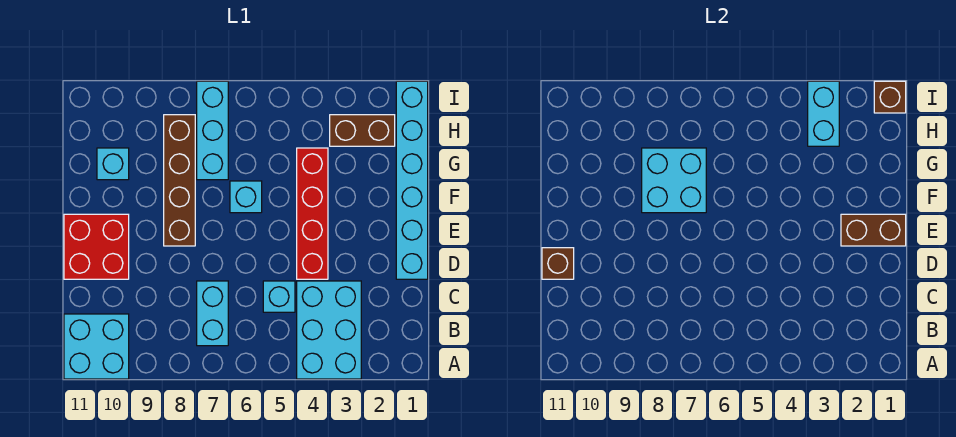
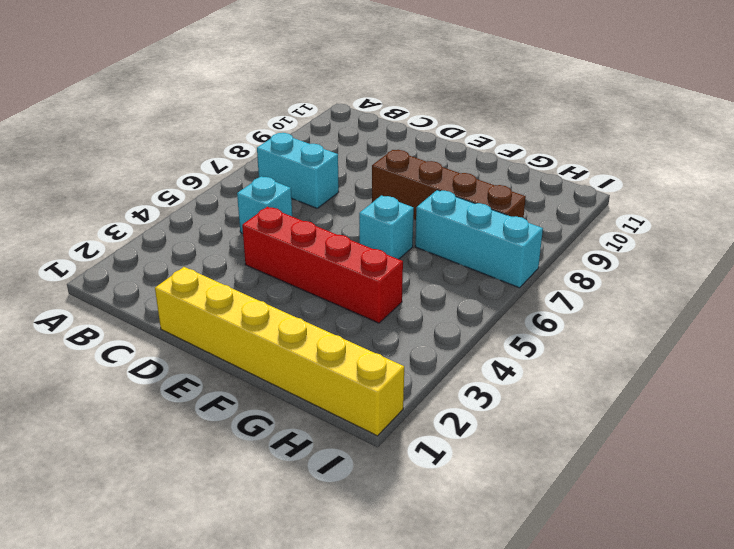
yellow 1x6 brick [155,267,404,436] -> cyan 1x6 brick [396,81,428,279]
none -> cyan 2x3 brick [297,281,361,379]
none -> cyan 2x2 brick [64,314,129,379]
none -> red 2x2 brick [64,214,129,279]

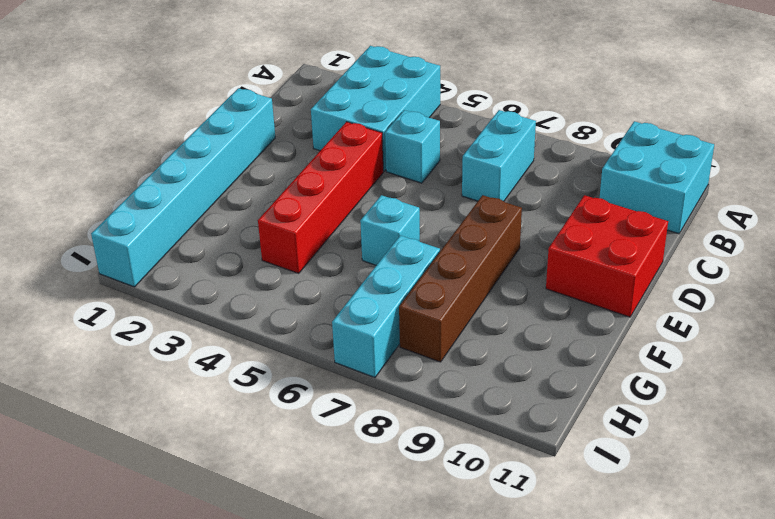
none -> cyan 1x1 brick [97,148,129,180]
none -> brown 1x2 brick [330,115,395,146]
none -> brown 1x1 brick [542,248,574,279]

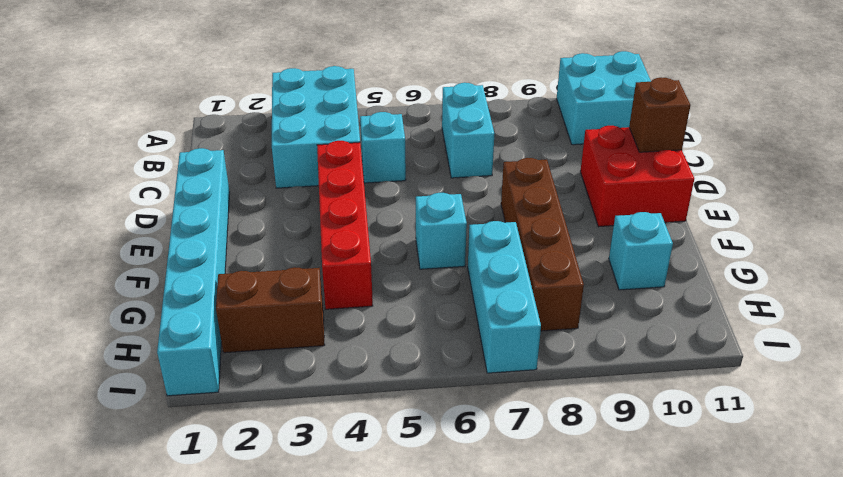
none -> brown 1x2 brick [841,214,906,246]
none -> cyan 2x2 brick [642,148,706,213]
none -> cyan 1x2 brick [808,81,839,146]

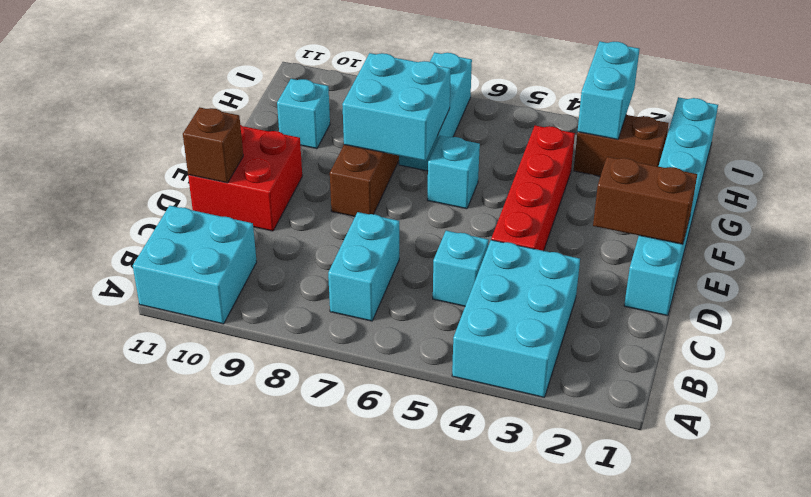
none -> brown 1x1 brick [874,81,906,113]

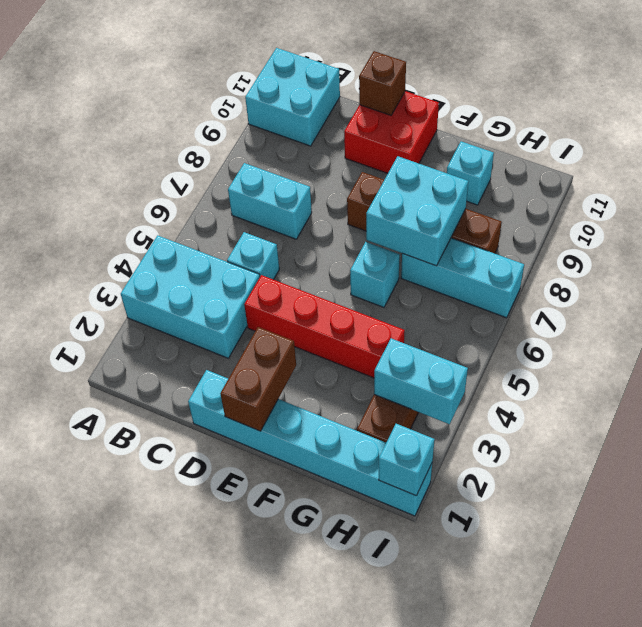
cyan 1x1 brick [379,424,435,496] -> brown 1x1 brick [874,81,906,113]

